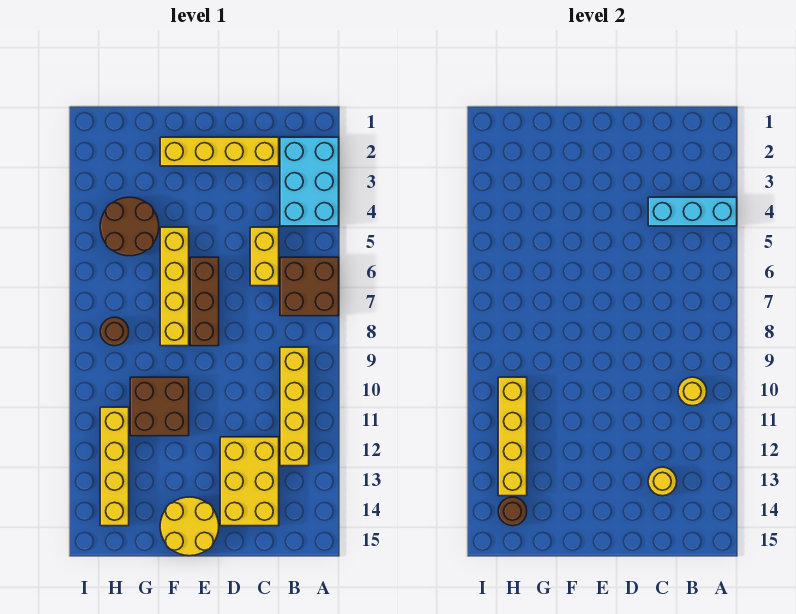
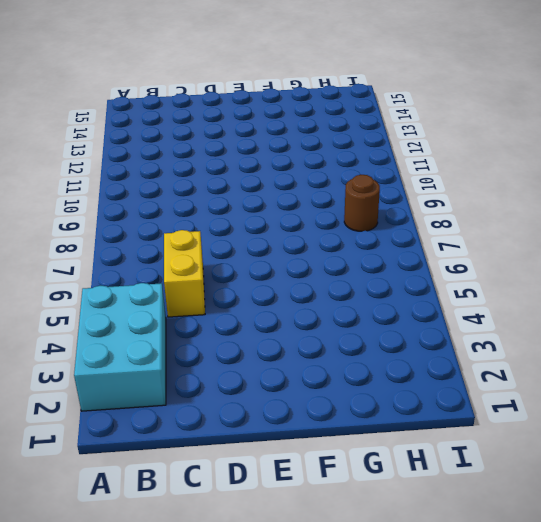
none -> brown 2x2 brick [280,257,339,316]
none -> yellow 1x4 brick [280,347,309,466]
none -> yellow 1x4 brick [160,137,279,166]

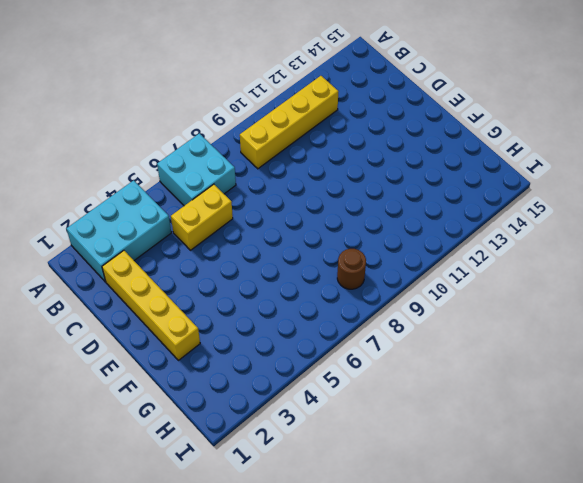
cyan 2x2 brick [157,133,236,206] -> brown 2x2 brick [280,257,339,316]
none -> yellow 2x3 brick [220,437,279,526]
none -> brown 1x3 brick [190,257,219,346]
none -> yellow 2x2 round brick [160,497,219,556]

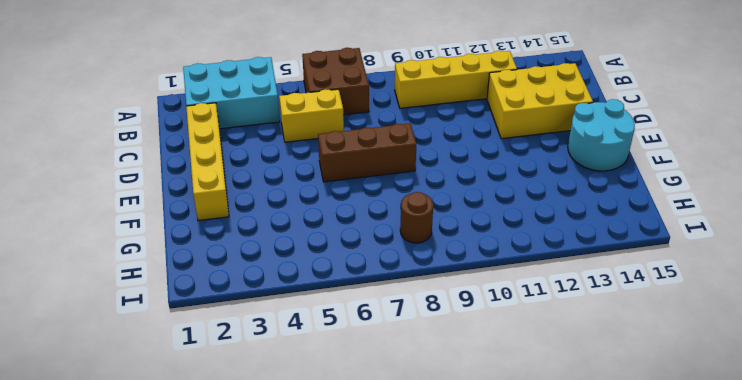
cyan 2x2 round brick [568,99,635,171] -> yellow 2x2 round brick [160,497,219,556]
none -> yellow 1x4 brick [160,227,189,346]
none -> brown 2x2 brick [130,377,189,436]
none -> brown 2x2 round brick [100,197,159,256]

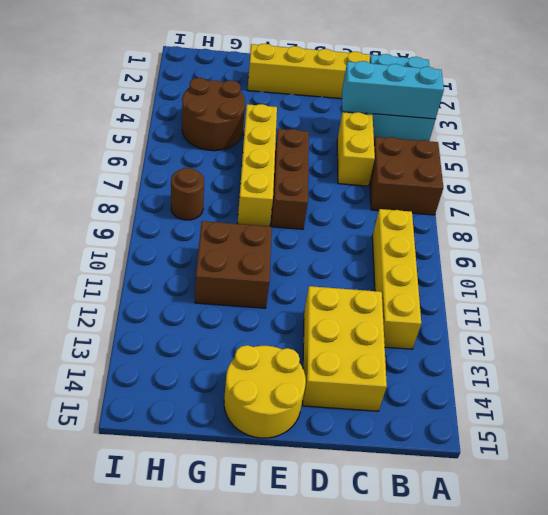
none -> yellow 1x4 brick [100,407,129,526]
none -> yellow 1x1 round brick [678,377,707,406]
none -> yellow 1x1 round brick [648,467,677,496]

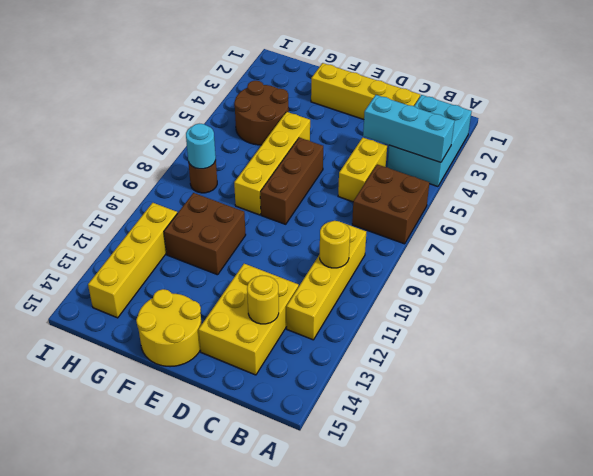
cyan 1x1 round brick [186,124,216,169] -> none
none -> yellow 1x4 brick [498,377,527,496]
none -> brown 1x1 round brick [498,497,527,526]

